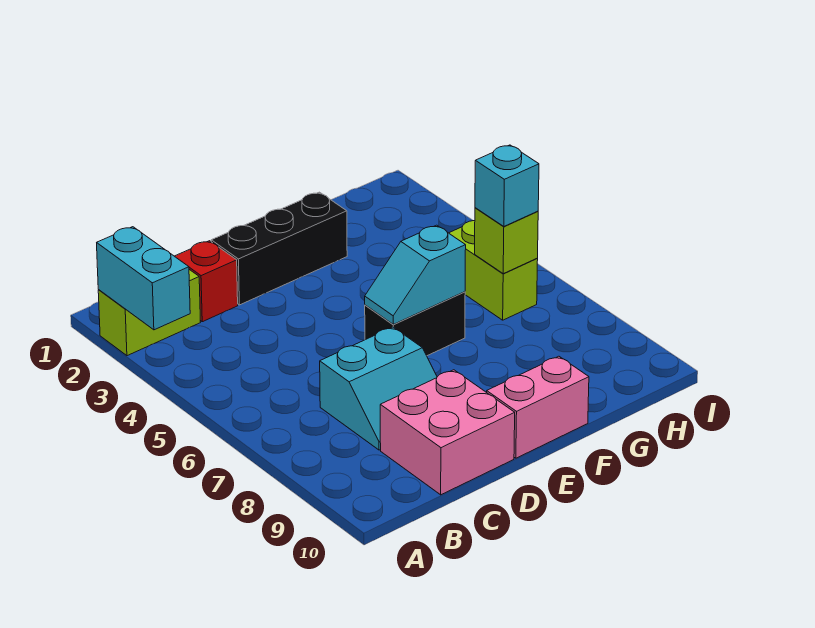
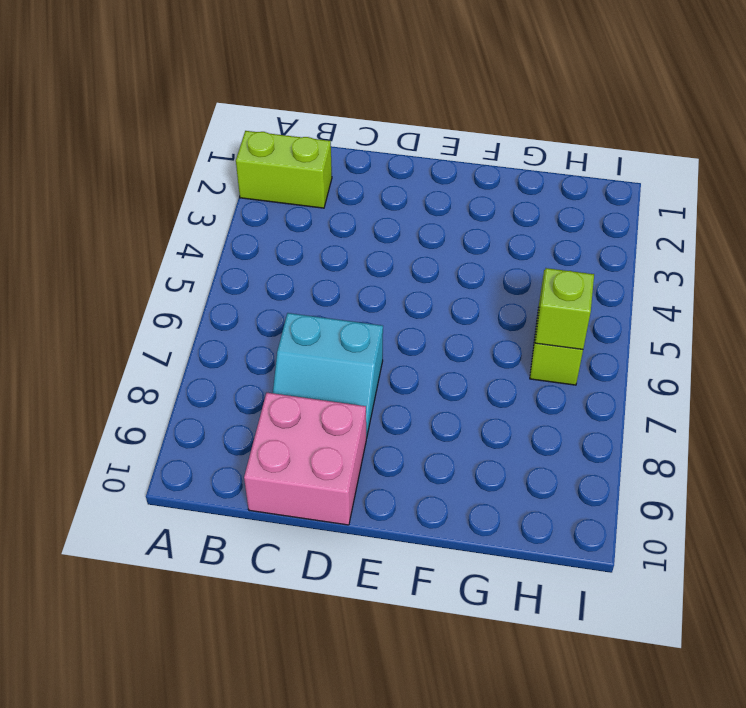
none -> red 1x1 brick [175,241,238,322]
none -> black 1x3 brick [211,192,347,305]
none -> black 1x2 brick [365,292,465,356]

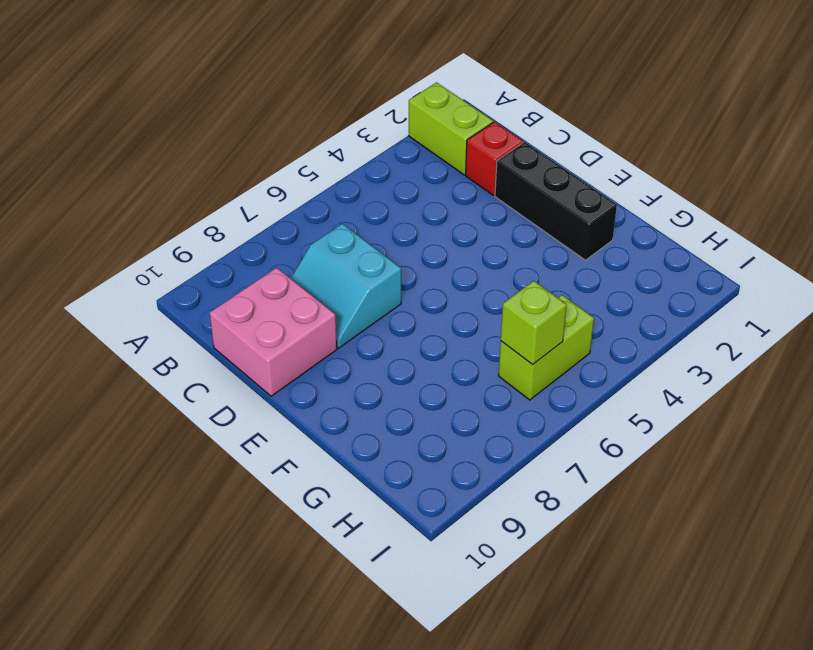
none -> black 1x2 brick [365,292,465,356]
none -> pink 1x2 brick [487,356,589,458]
none -> cyan 1x2 brick [97,227,190,330]

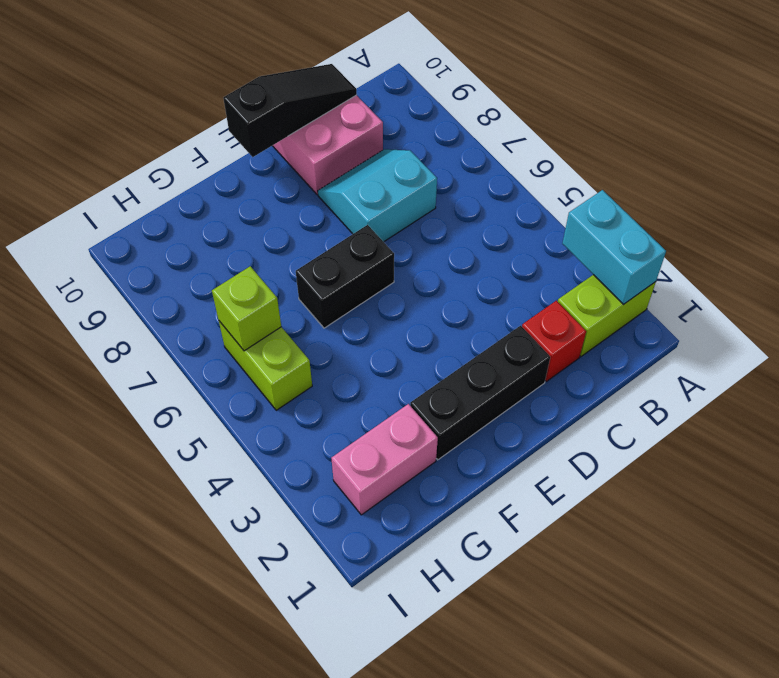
black 1x3 slope [223,64,357,157] -> none
pink 1x2 brick [331,404,438,515] -> pink 1x2 brick moved to [487,356,589,458]
none -> cyan 1x2 slope [365,225,466,324]
none -> cyan 1x1 brick [475,145,539,226]

